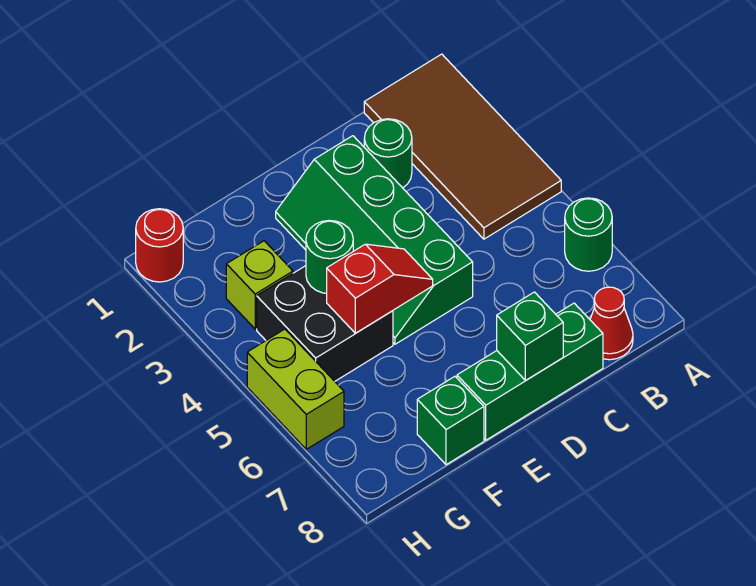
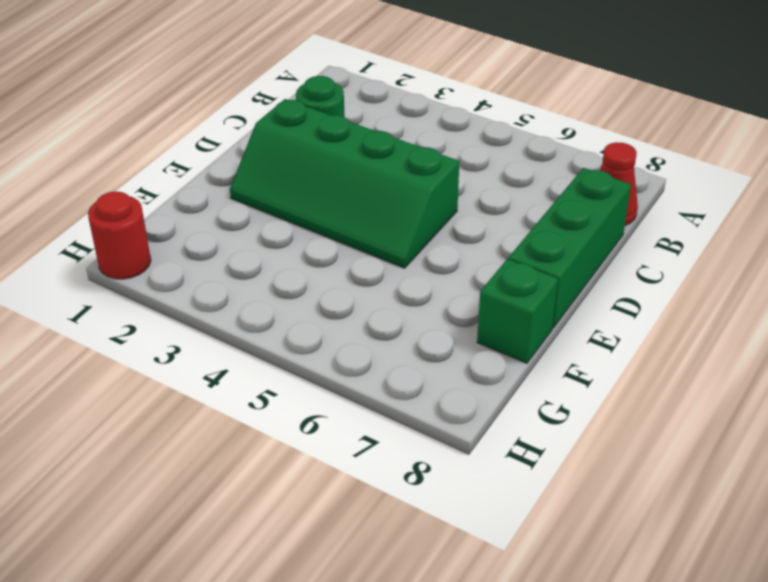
none -> brown 2x4 tile [364,54,561,239]
none -> green 1x1 round brick [565,198,612,271]
none -> black 2x2 brick [257,266,393,381]

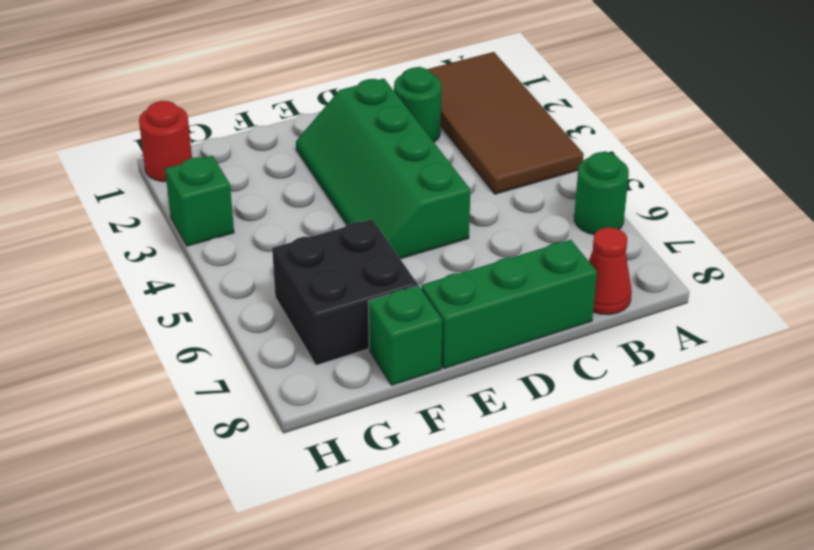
black 2x2 brick [272,219,418,365] -> black 2x2 brick moved to [257,266,393,381]
green 1x1 brick [165,156,234,246] -> green 1x1 brick moved to [497,292,563,380]
none -> lime 1x1 brick [226,241,293,329]
none -> lime 1x2 brick [247,329,344,449]
none -> red 1x2 slope [327,244,433,333]

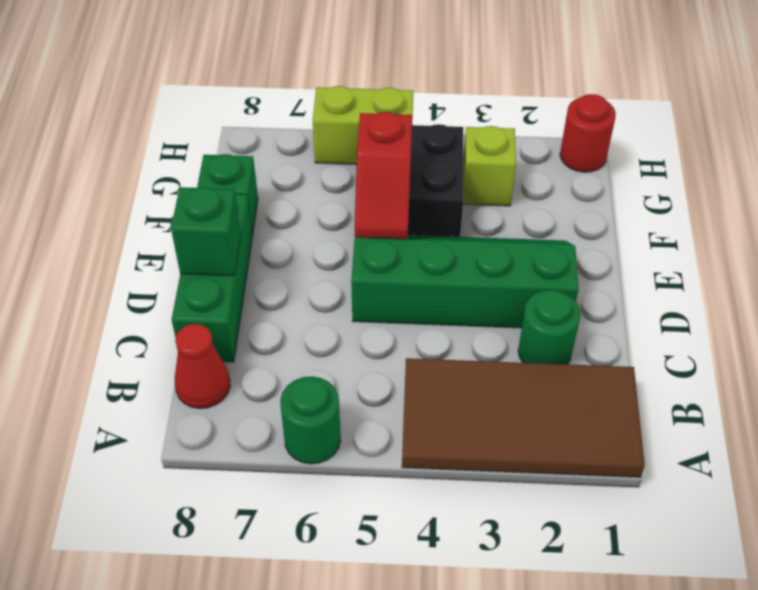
none -> green 1x1 round brick [306,220,353,293]

